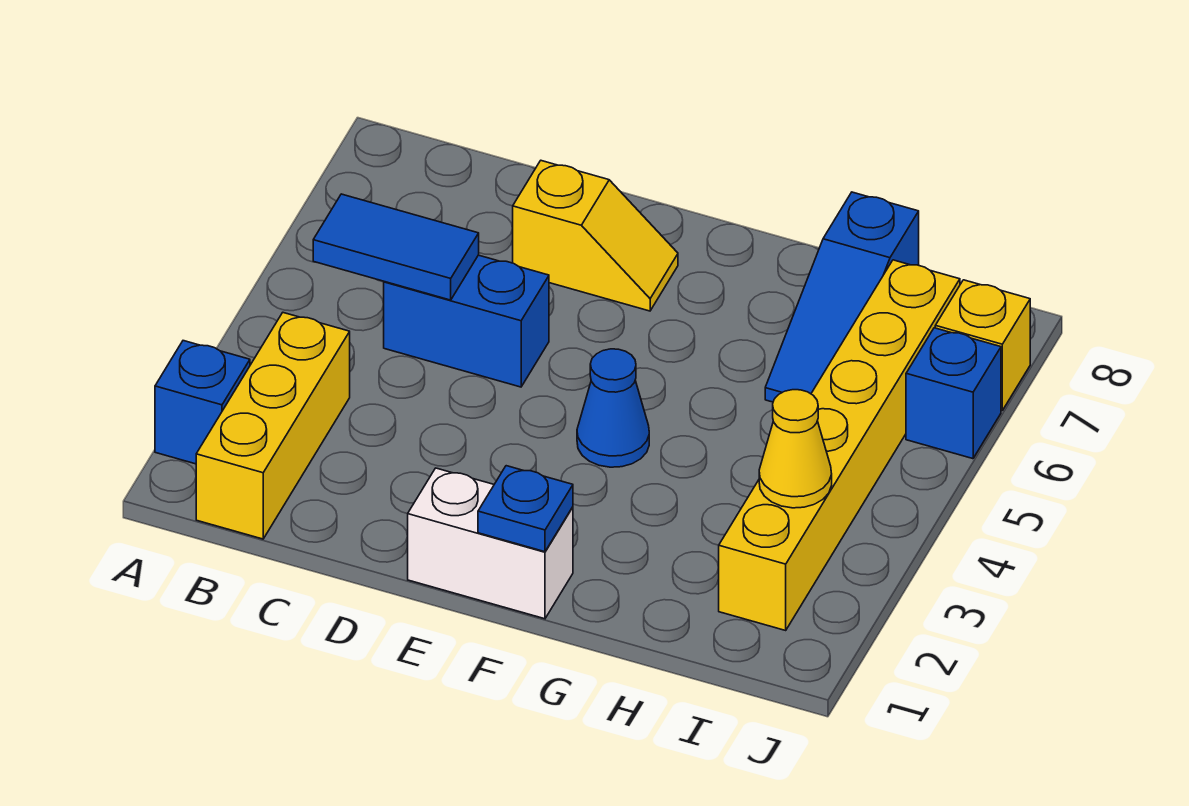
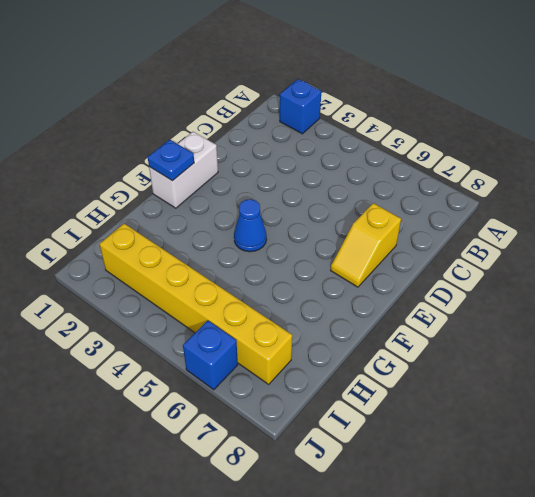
none -> yellow 1x3 brick [196,313,350,539]
none -> blue 1x2 brick [384,255,549,387]
none -> blue 1x3 slope [765,192,919,402]

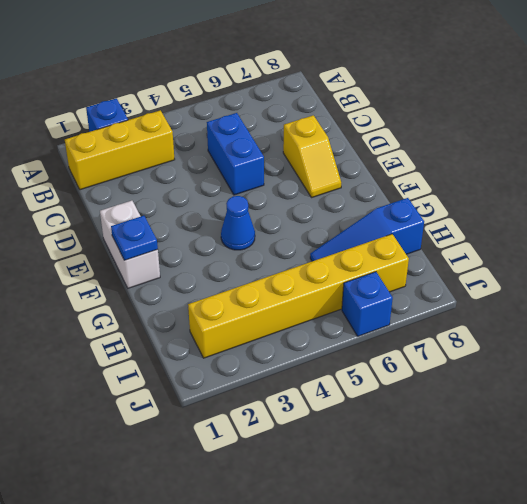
none -> yellow 1x1 brick [935,280,1030,411]
none -> blue 1x2 tile [313,194,479,300]
none -> yellow 1x1 cone [759,390,832,508]

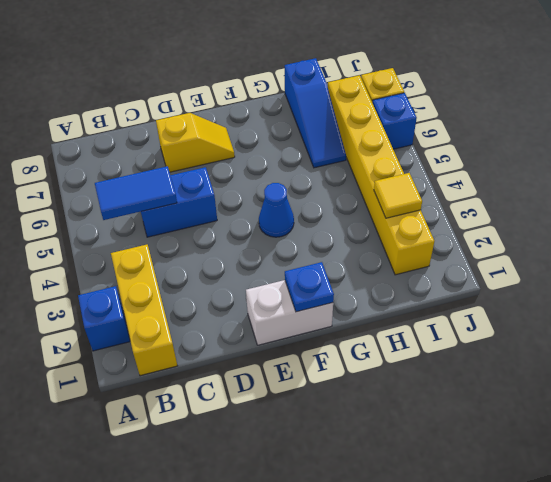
yellow 1x1 tile [374,173,422,218] -> yellow 1x1 cone [759,390,832,508]

